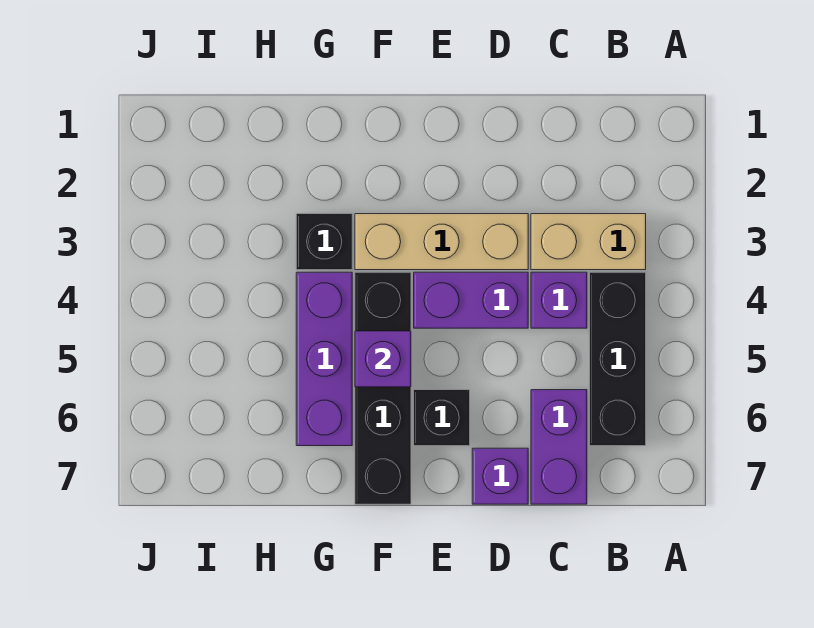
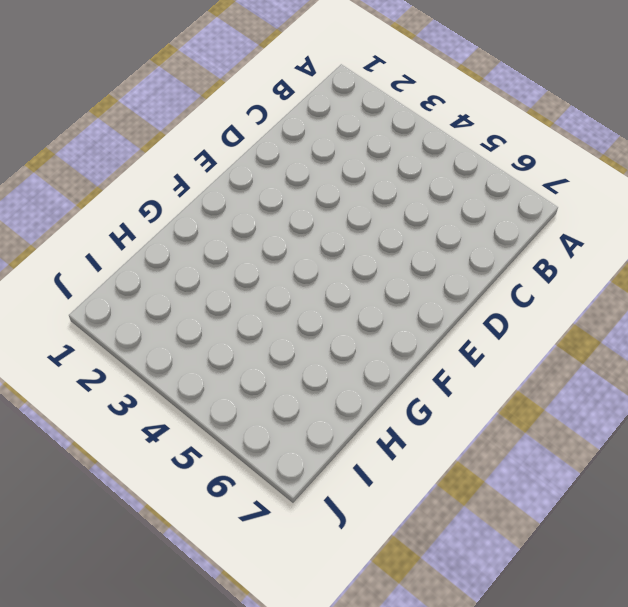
none -> tan 1x2 brick [531,214,646,270]
none -> black 1x3 brick [590,272,646,446]
none -> purple 1x1 brick [531,272,587,328]

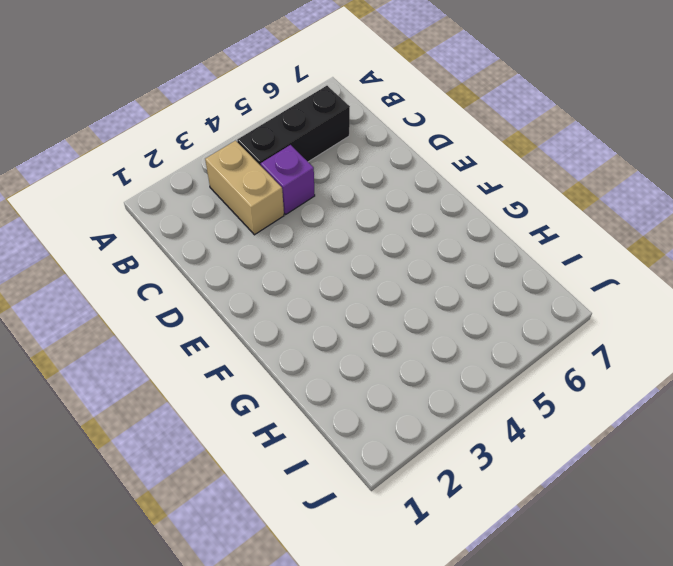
none -> purple 1x2 brick [531,390,587,504]
none -> tan 1x3 brick [355,214,528,270]
none -> purple 1x2 brick [414,272,528,328]

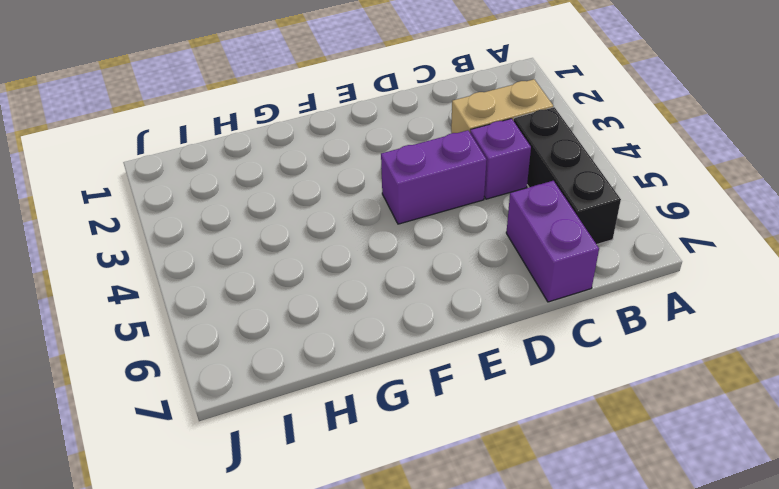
none -> tan 1x3 brick [355,214,528,270]
none -> purple 1x1 brick [472,448,528,504]
none -> black 1x1 brick [414,390,470,446]

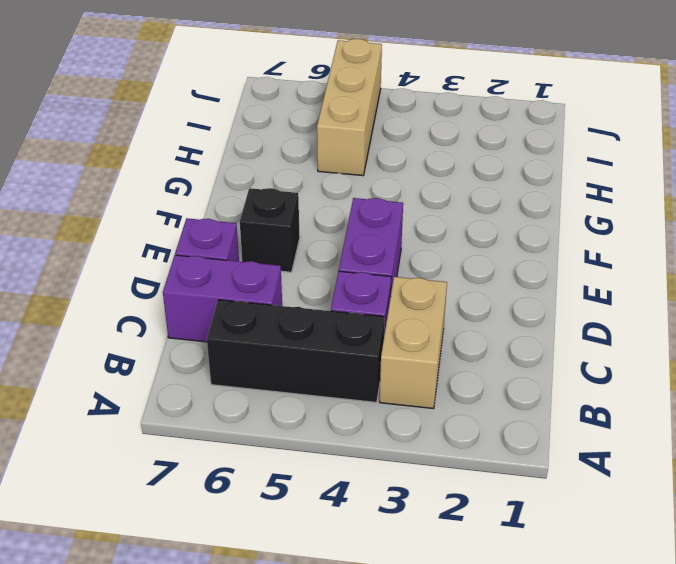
tan 1x3 brick [317,39,382,176] -> tan 1x3 brick moved to [355,214,528,270]
none -> black 1x4 brick [355,272,411,504]
none -> black 1x1 brick [296,214,352,270]
none -> purple 1x3 brick [296,272,352,446]

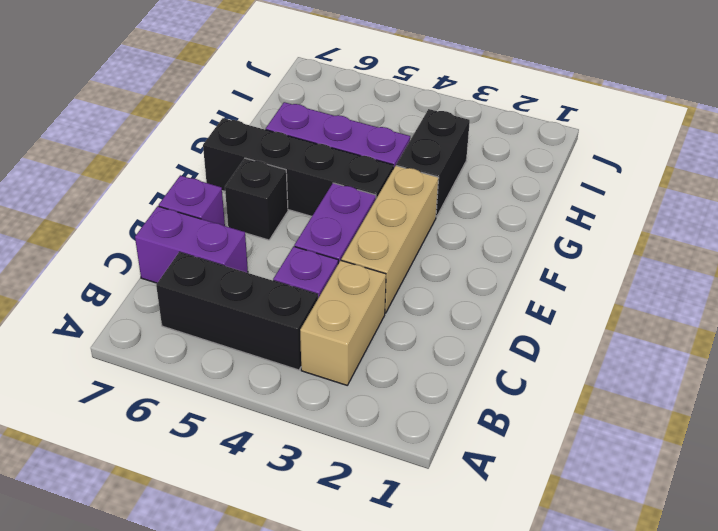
black 1x2 brick [396,109,470,217] -> black 1x1 brick [296,214,352,270]
none -> purple 1x1 brick [355,331,411,387]

